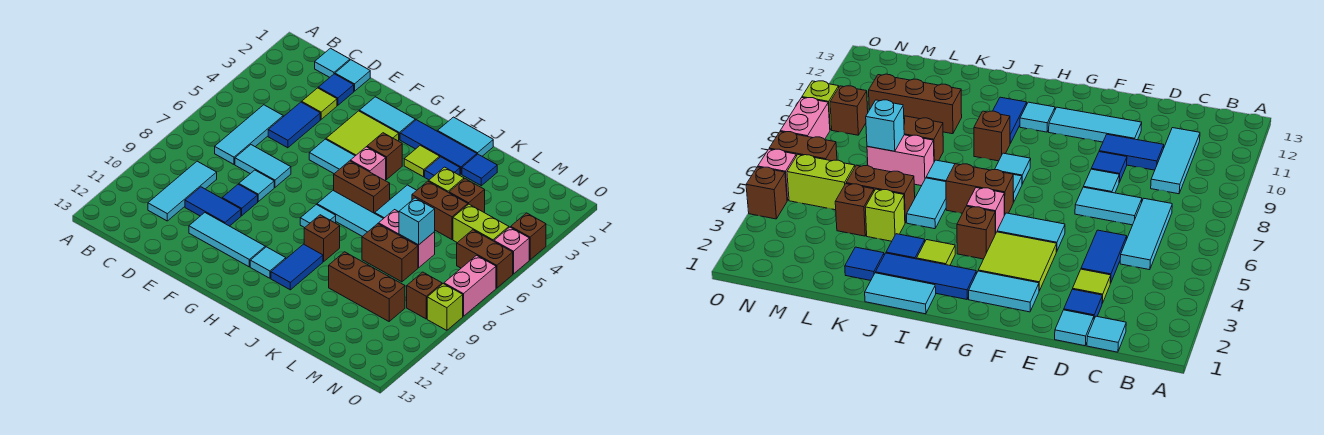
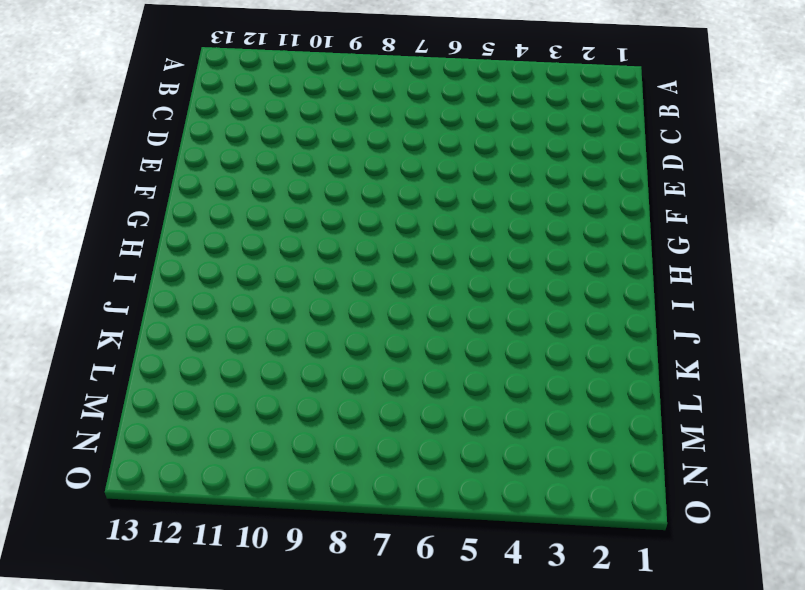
none -> cyan 1x1 tile [315,48,350,77]
none -> cyan 1x3 tile [215,105,283,164]
none -> cyan 1x3 tile [148,161,217,221]
none -> cyan 1x1 tile [335,60,370,91]

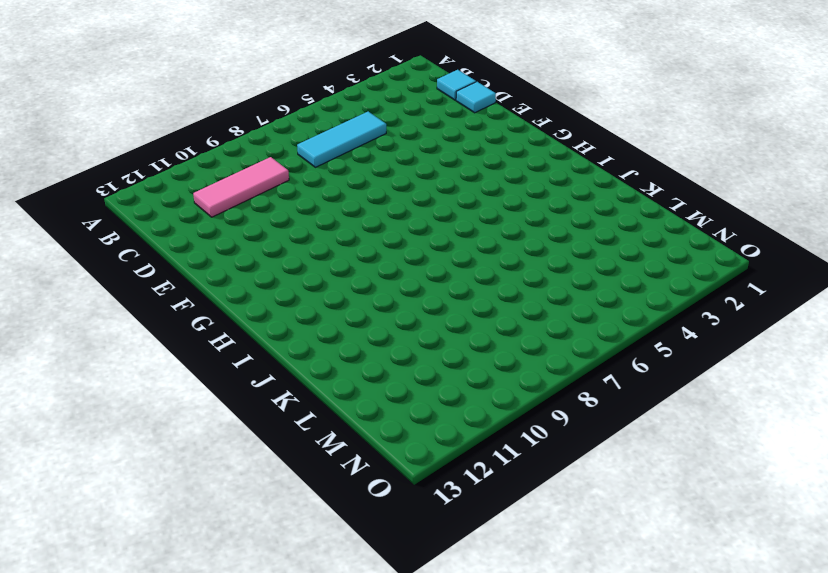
pink 1x3 tile [193,157,289,217] -> cyan 1x3 tile [148,161,217,221]
none -> blue 1x1 tile [318,74,354,105]
none -> lime 1x1 tile [302,88,337,119]
none -> blue 1x2 tile [268,102,320,148]
none -> cyan 1x2 tile [235,145,291,187]

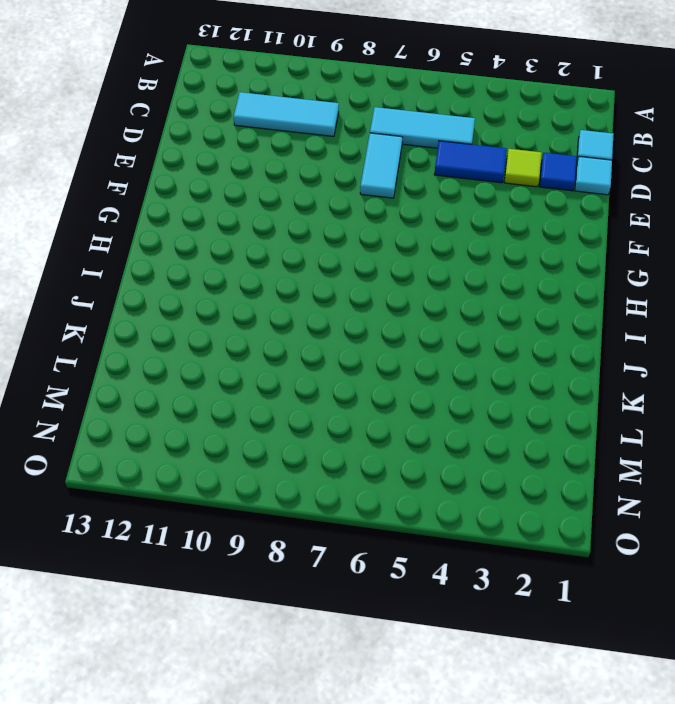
none -> blue 1x2 tile [185,187,241,226]
none -> cyan 1x1 tile [239,170,274,201]
none -> blue 1x1 tile [222,184,258,216]
none -> cyan 1x3 tile [189,213,265,267]

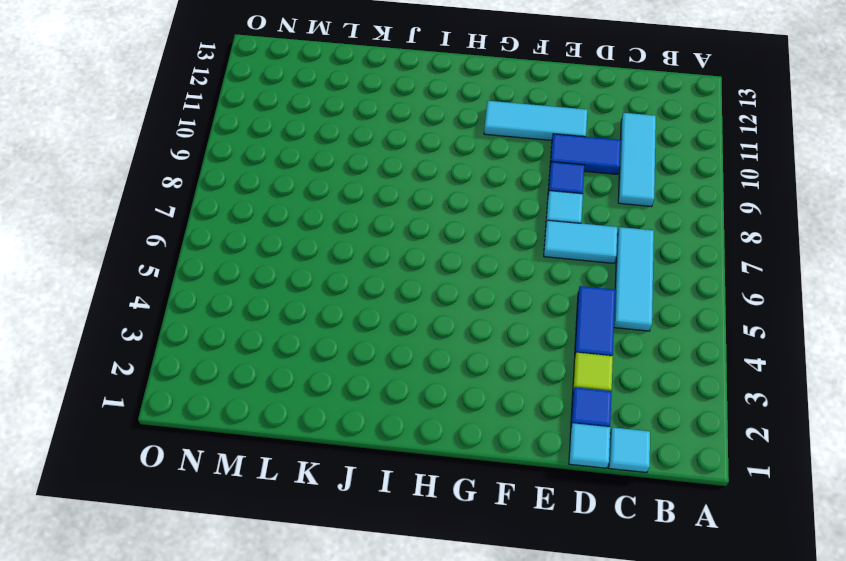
none -> cyan 1x2 tile [359,97,415,140]
none -> lime 2x2 tile [326,111,399,156]
none -> cyan 1x2 tile [309,139,355,174]
none -> blue 1x3 tile [400,120,477,174]

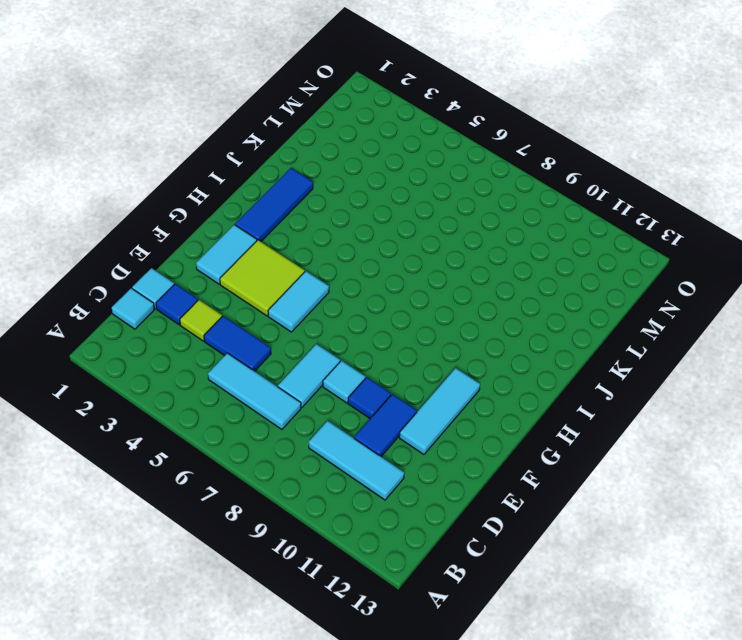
none -> brown 1x1 brick [367,133,402,179]
none -> pink 1x1 brick [350,147,386,181]
none -> brown 1x2 brick [334,161,390,213]
none -> cyan 1x3 tile [317,190,383,236]

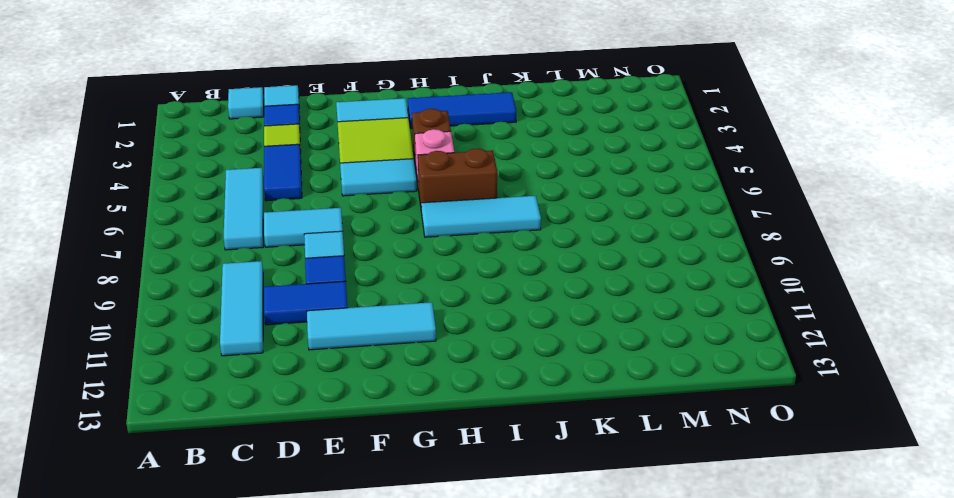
none -> cyan 1x1 tile [300,205,336,228]
none -> cyan 1x1 tile [250,247,286,278]
none -> cyan 1x2 tile [438,117,493,156]
none -> lime 1x1 tile [404,145,440,177]

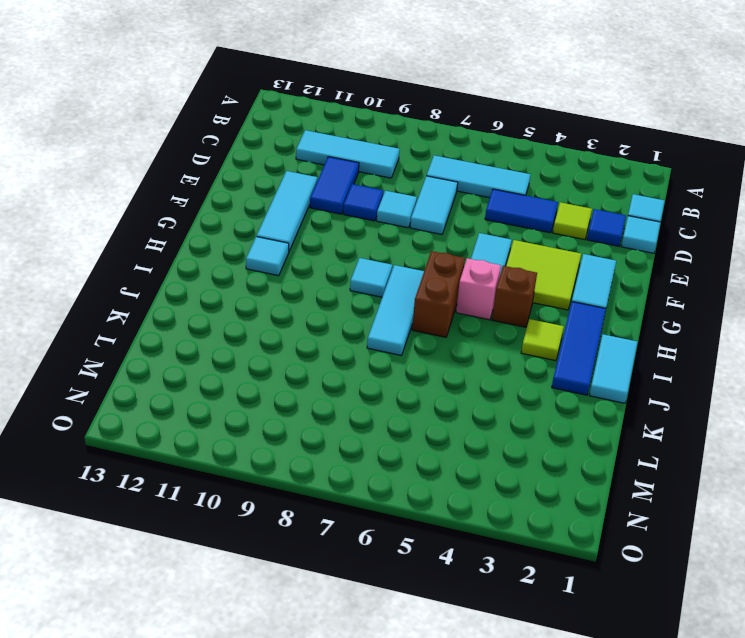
none -> brown 1x1 brick [304,215,340,261]
none -> blue 1x2 tile [271,244,323,290]
none -> blue 1x1 tile [425,157,460,180]
none -> cyan 1x2 tile [375,185,417,219]

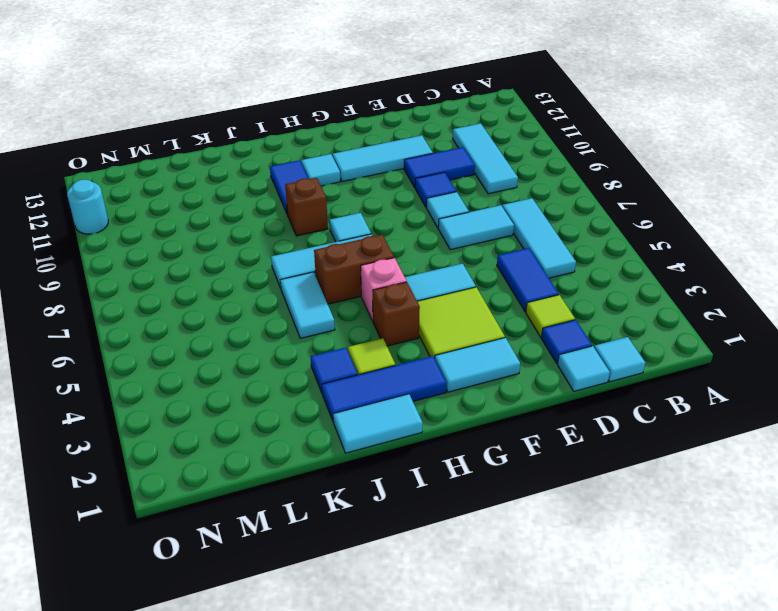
cyan 1x1 round brick [67,180,108,234] -> none
none -> blue 1x1 tile [462,154,497,186]
none -> lime 1x1 brick [429,167,464,193]
none -> brown 1x2 brick [412,181,468,239]
none -> pink 1x2 brick [379,210,435,268]

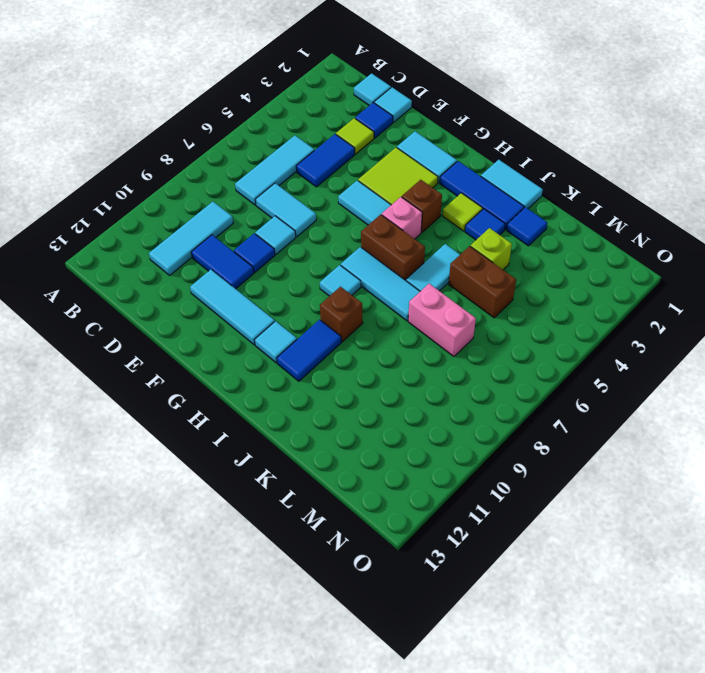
none -> brown 1x2 brick [362,224,418,282]
none -> brown 1x3 brick [329,252,405,321]
none -> brown 1x1 brick [449,179,485,212]
none -> lime 1x2 brick [453,204,509,243]

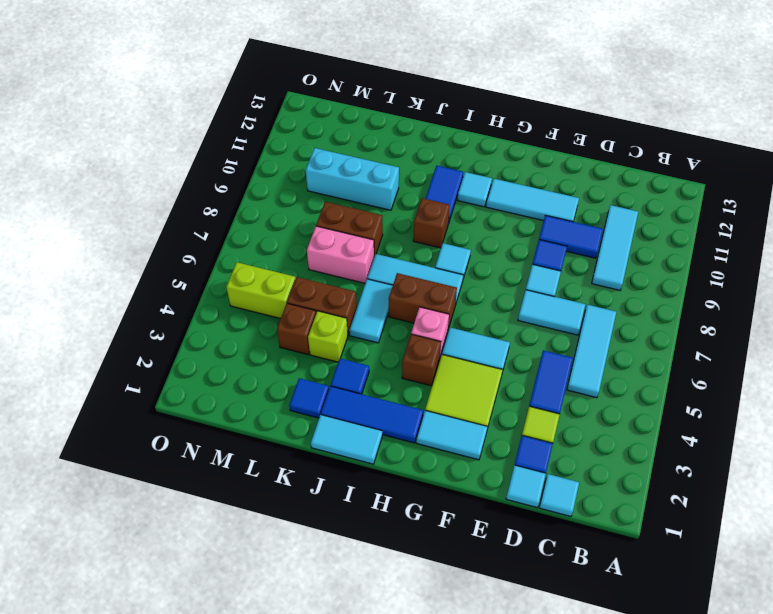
cyan 1x3 brick [305,148,399,210] -> brown 1x3 brick [329,252,405,321]
none -> lime 1x1 tile [404,145,440,177]
none -> brown 1x2 brick [457,230,513,288]
none -> brown 1x1 brick [407,272,442,319]
none -> brown 1x1 brick [511,213,546,260]

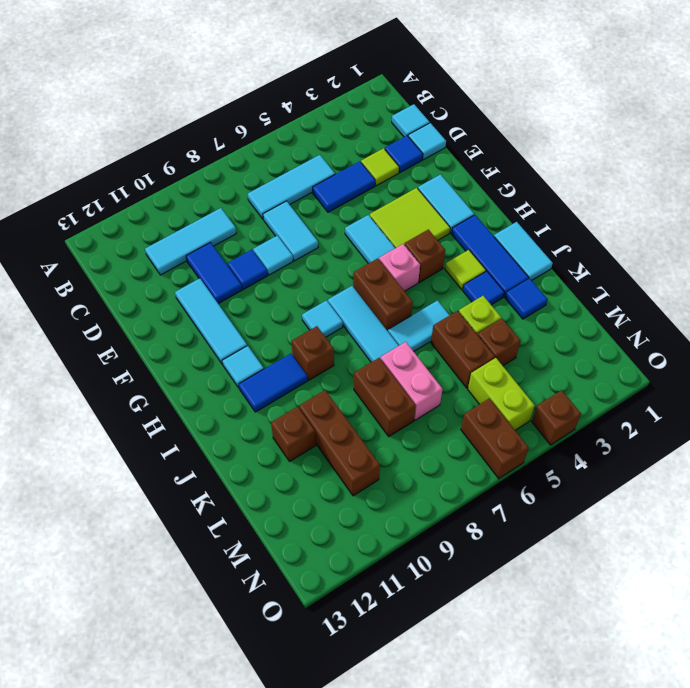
brown 1x1 brick [271,407,316,461] -> brown 1x1 brick moved to [407,272,442,319]
none -> pink 1x1 brick [494,227,529,274]
none -> pink 1x2 brick [444,255,496,316]
none -> lime 1x1 brick [427,284,463,330]
none -> cyan 1x1 brick [399,198,435,245]

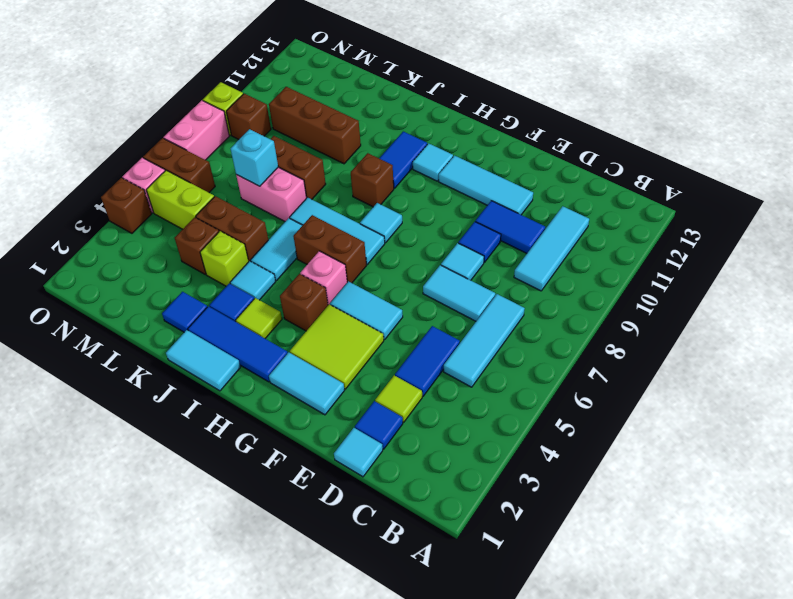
cyan 1x1 tile [230,261,276,300] -> cyan 1x1 tile moved to [315,48,350,77]

